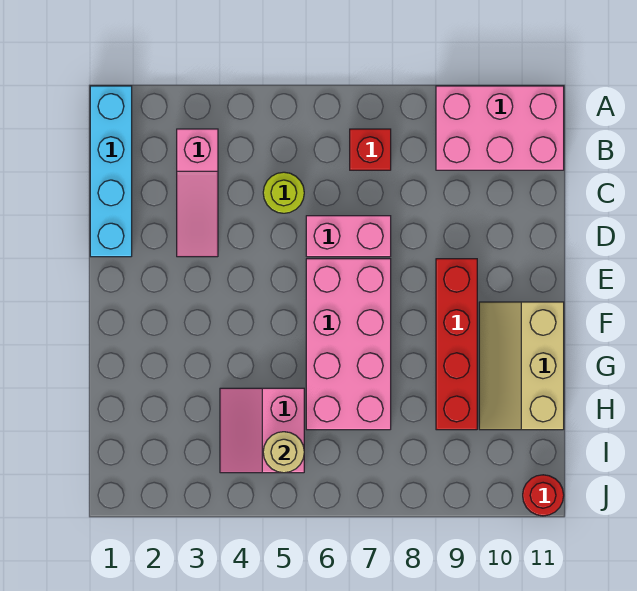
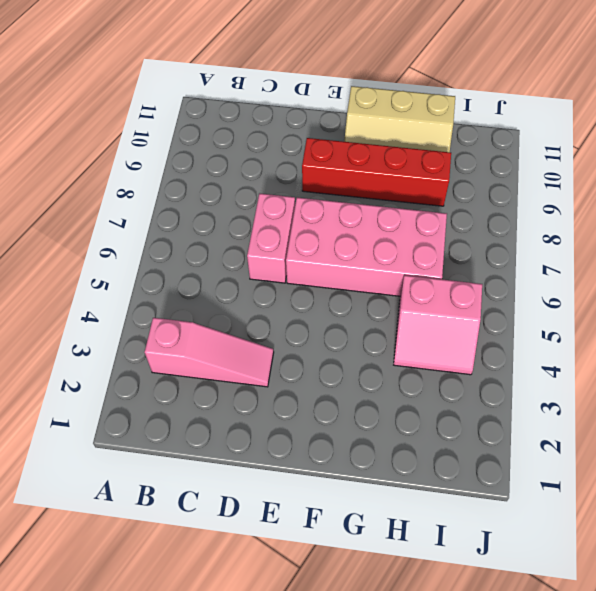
none -> cyan 1x4 brick [90,86,132,257]
none -> pink 2x3 brick [436,86,564,170]
none -> red 1x1 brick [350,129,391,170]

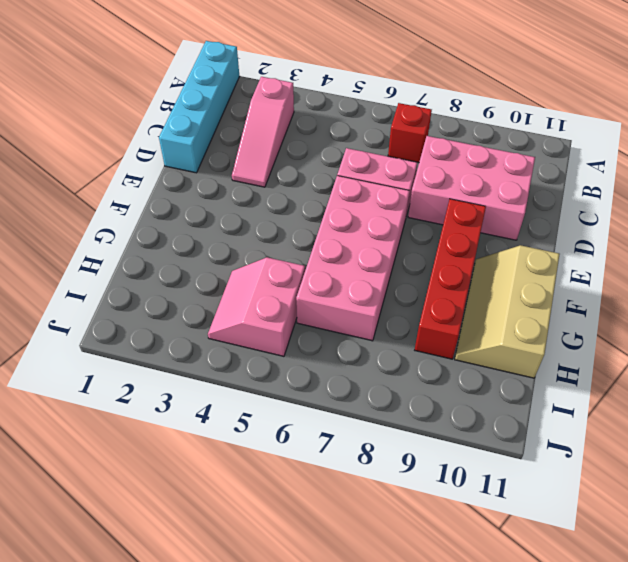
pink 2x3 brick [408,136,535,240] -> pink 2x3 brick moved to [436,86,564,170]
none -> lime 1x1 round brick [263,172,304,213]
none -> red 1x1 round brick [523,475,564,516]
none -> tan 1x1 round brick [263,432,304,473]

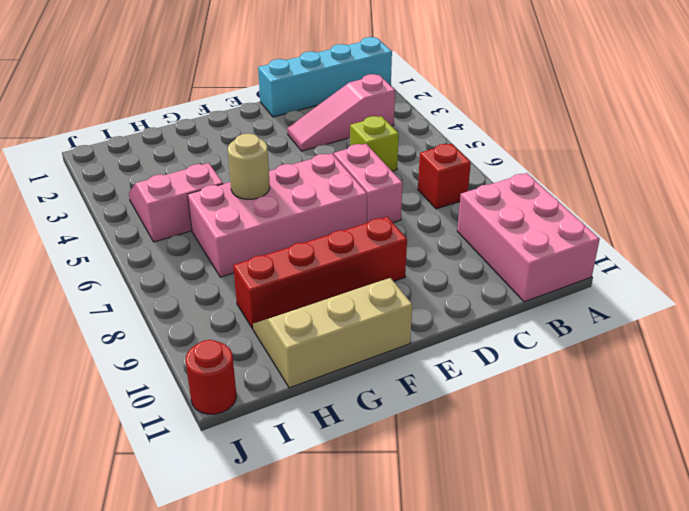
lime 1x1 brick [350,116,399,171] -> lime 1x1 round brick [263,172,304,213]
tan 1x1 round brick [228,133,270,199] -> tan 1x1 round brick moved to [263,432,304,473]

